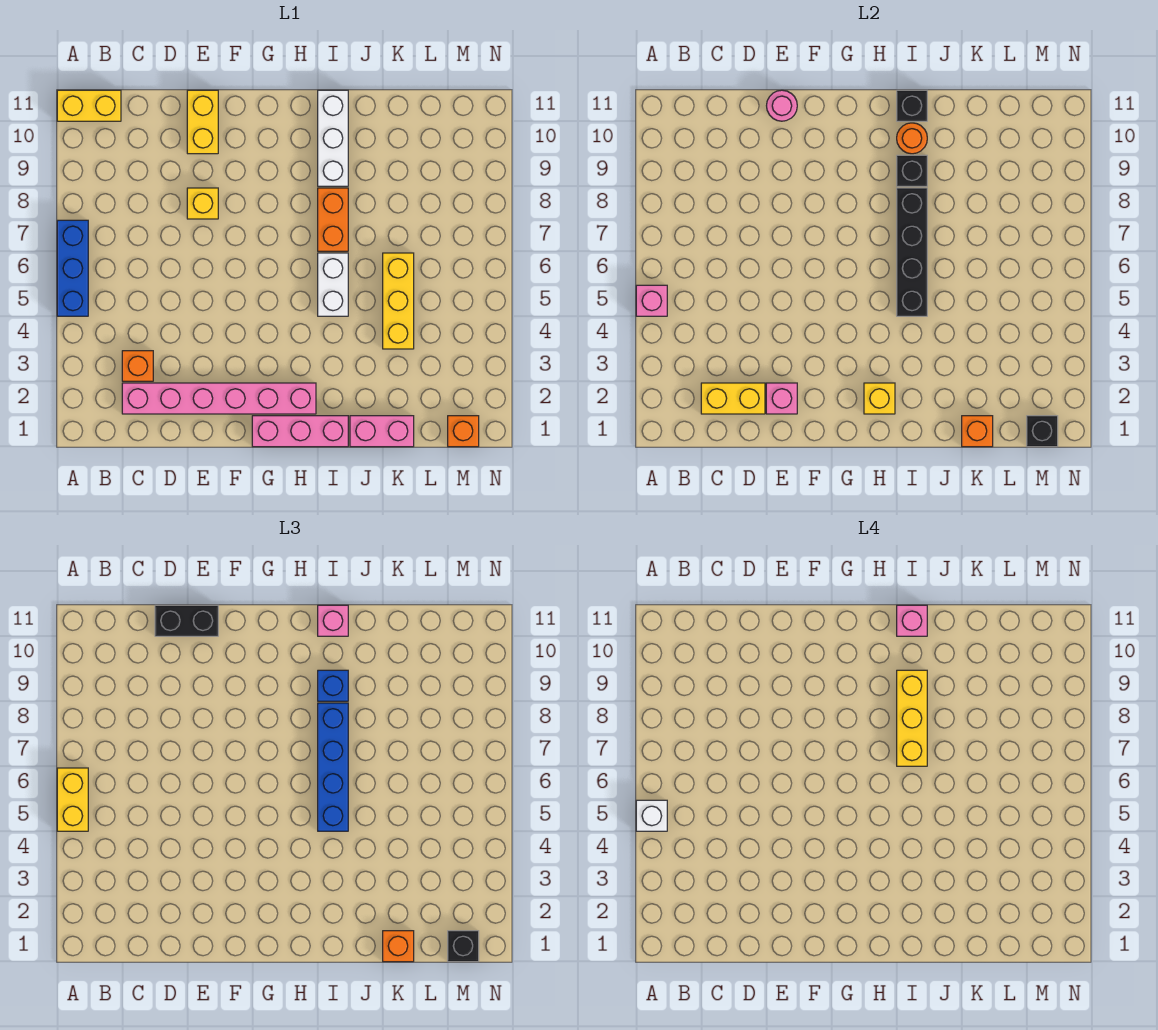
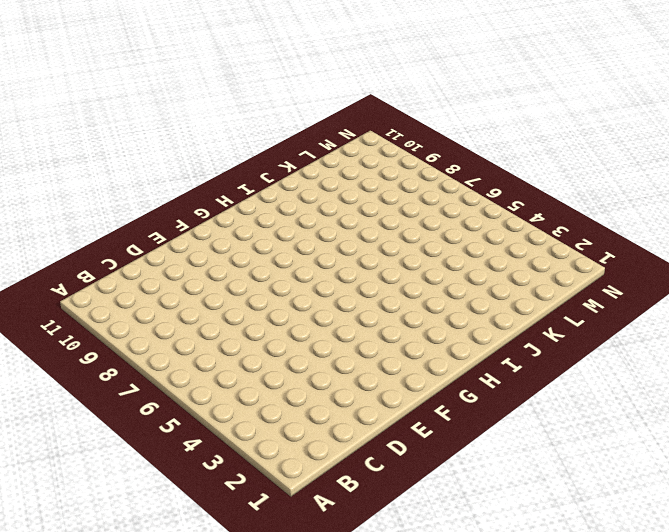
none -> blue 1x3 brick [57,220,88,316]
none -> yellow 1x2 brick [57,90,121,121]
none -> pink 1x6 brick [122,383,316,414]
none -> orange 1x1 brick [122,351,153,381]

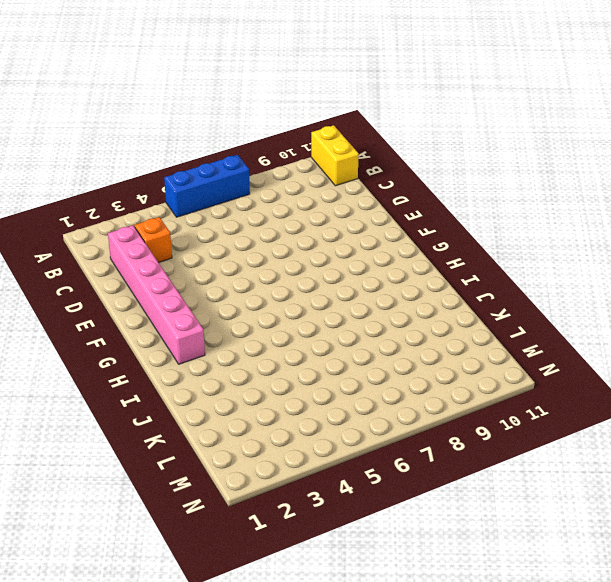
none -> yellow 1x1 brick [187,188,218,219]
none -> yellow 1x2 brick [187,90,218,154]
none -> pink 1x3 brick [252,416,348,447]
none -> white 1x2 brick [318,253,348,316]

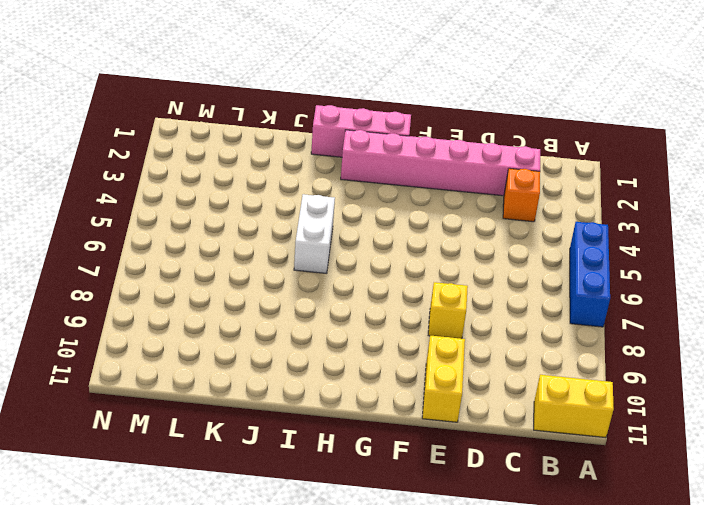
none -> orange 1x2 brick [318,188,348,251]
none -> white 1x3 brick [318,90,348,186]
none -> pink 1x2 brick [350,416,414,447]
none -> yellow 1x3 brick [383,253,414,349]

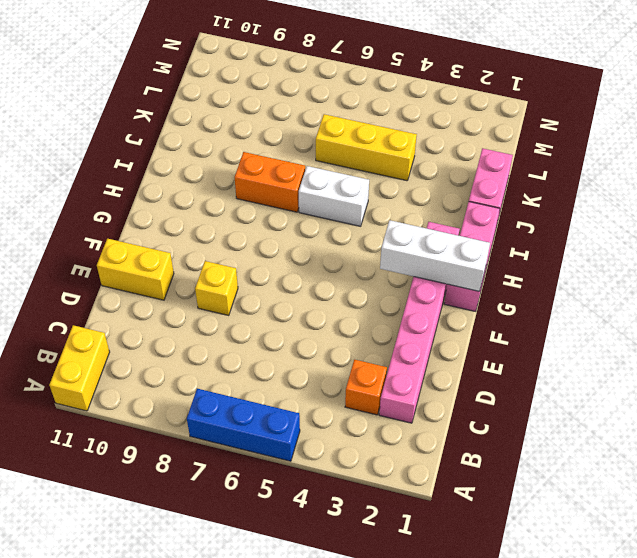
white 1x3 brick [380,220,490,291] -> white 1x3 brick moved to [318,90,348,186]
none -> orange 1x1 brick [448,416,479,447]
none -> pink 1x1 brick [636,285,667,316]
none -> yellow 1x2 brick [701,383,765,414]
none -> pink 1x1 brick [766,383,797,414]

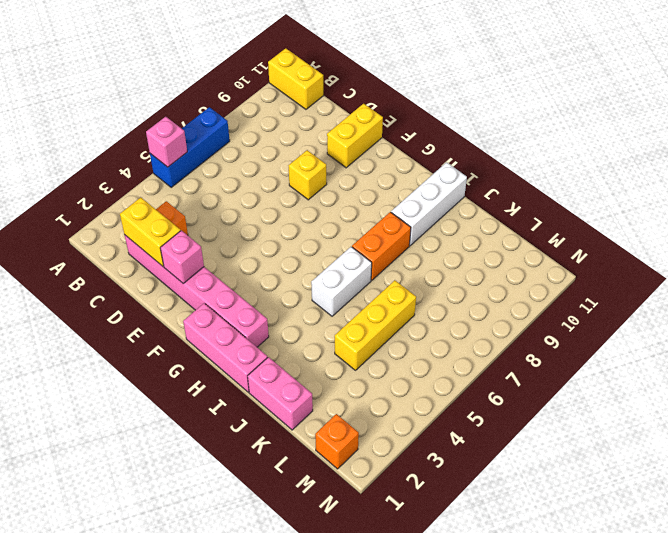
none -> pink 1x1 round brick [767,90,797,121]
none -> yellow 1x1 brick [864,383,895,414]
none -> black 1x4 brick [897,188,927,316]
none -> black 1x1 brick [897,155,927,186]

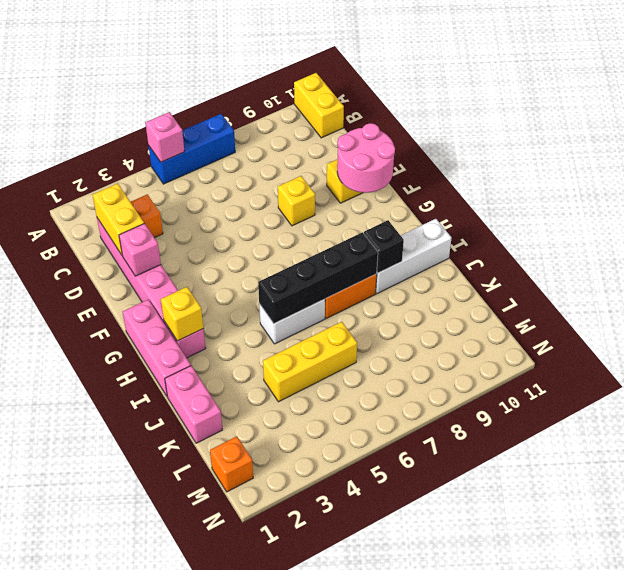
pink 2x2 round brick [337,123,395,193] -> pink 1x1 round brick [767,90,797,121]
none -> orange 1x1 round brick [897,123,927,154]
none -> black 1x1 brick [897,90,927,121]
none -> orange 1x1 brick [962,416,993,447]
none -> black 1x1 brick [1027,416,1058,447]

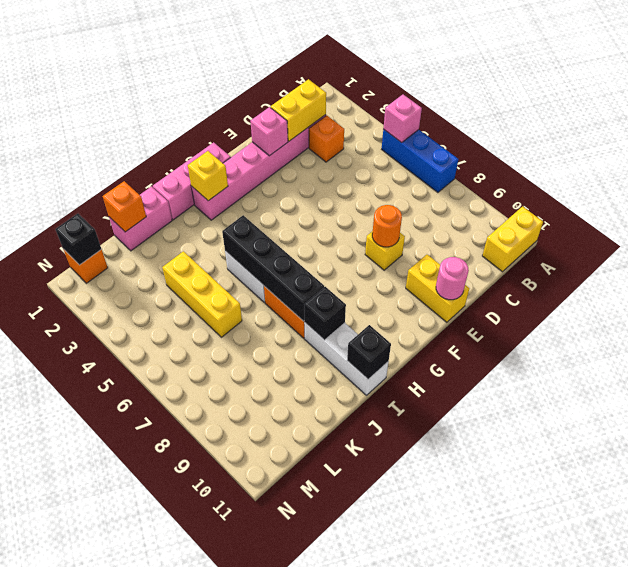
orange 1x1 round brick [372,205,402,247] -> orange 1x1 round brick moved to [897,123,927,154]
none -> yellow 1x2 brick [57,768,88,831]
none -> black 1x2 brick [155,605,218,636]
none -> blue 1x4 brick [318,703,348,831]
none -> blue 1x1 brick [318,670,348,701]

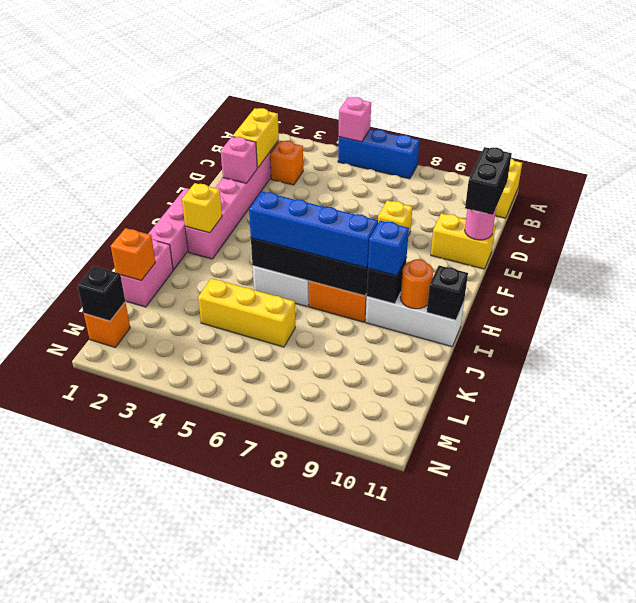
none -> yellow 1x2 brick [57,768,88,831]
none -> pink 1x1 brick [318,605,348,636]
none -> orange 1x1 brick [383,931,414,962]
none -> black 1x1 brick [448,931,479,962]

